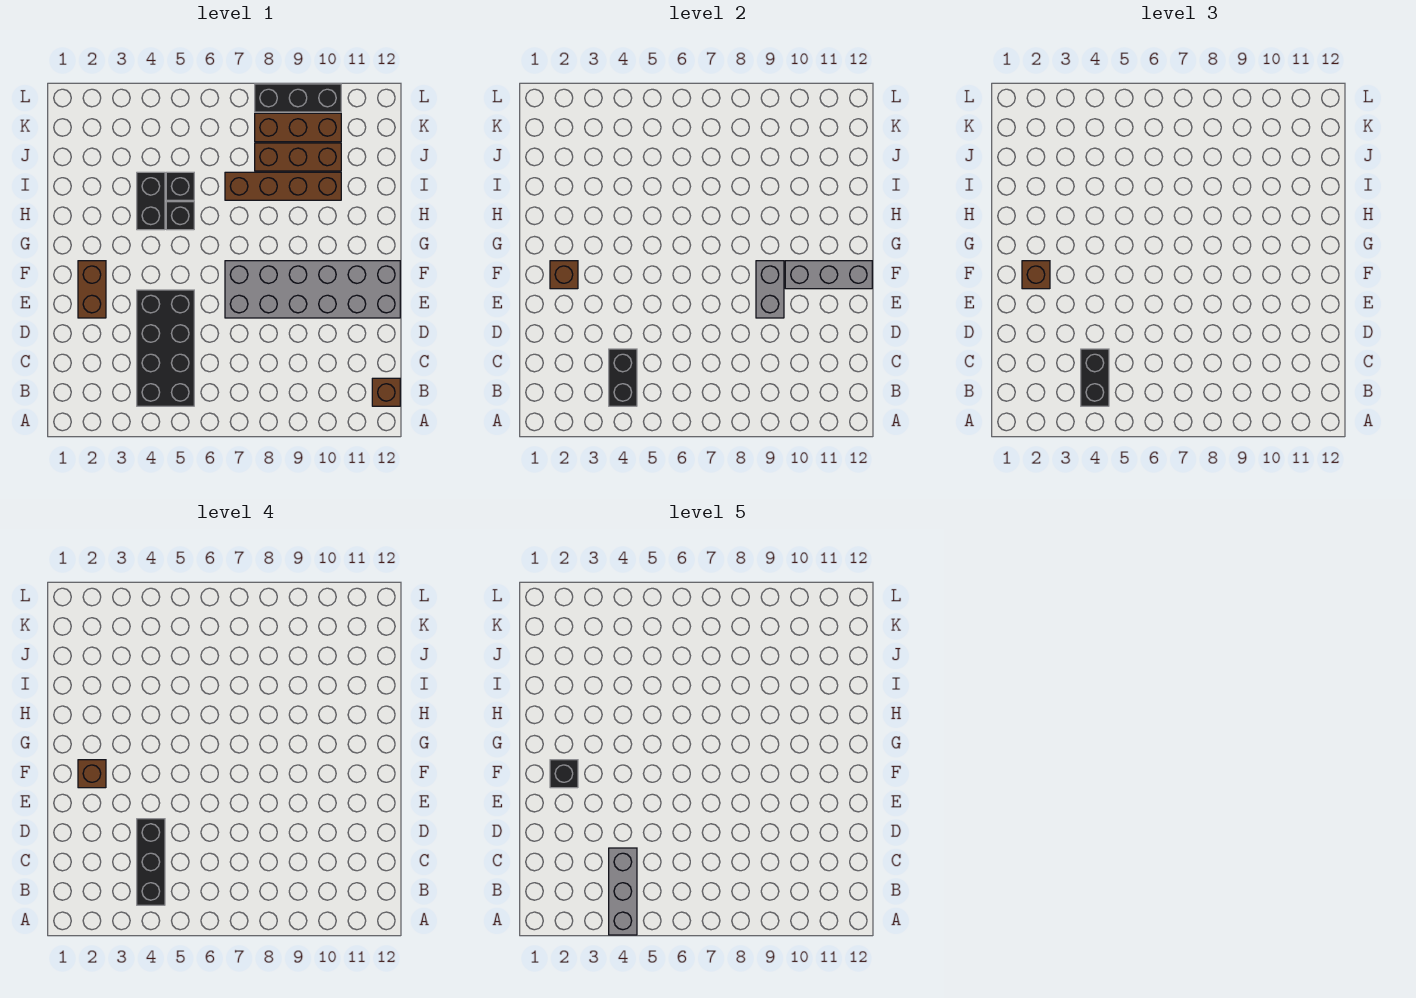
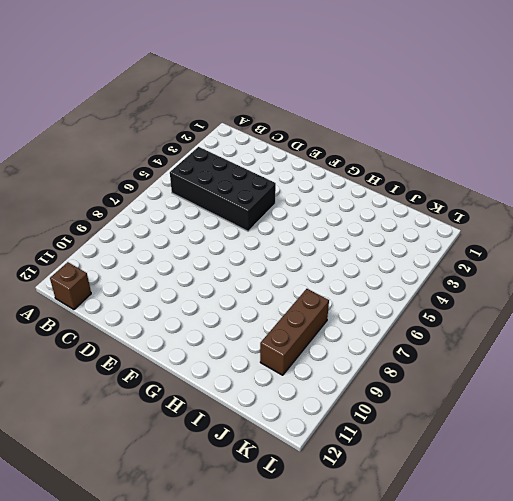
none -> brown 1x2 brick [78,261,106,318]
none -> grey 2x6 brick [225,261,400,318]
none -> black 1x2 brick [137,172,165,230]

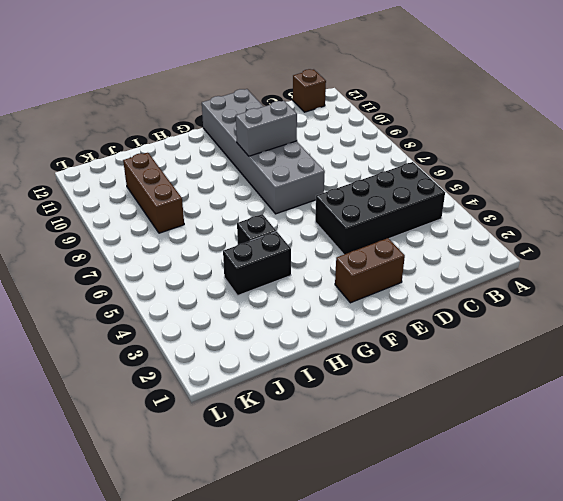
none -> black 1x1 brick [166,172,194,200]
none -> brown 1x4 brick [225,172,341,200]
none -> brown 1x3 brick [255,113,341,142]

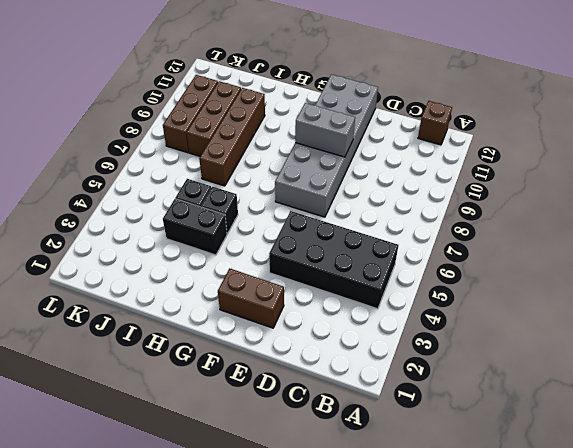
none -> black 1x3 brick [255,84,341,112]
none -> black 1x2 brick [609,349,637,406]
none -> brown 1x1 brick [550,261,578,289]

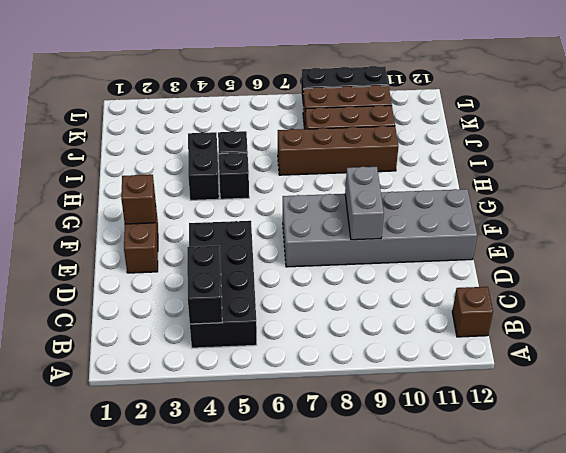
none -> grey 1x3 brick [785,261,872,289]
none -> black 1x2 brick [1081,349,1109,406]
none -> brown 1x1 brick [1022,261,1050,289]

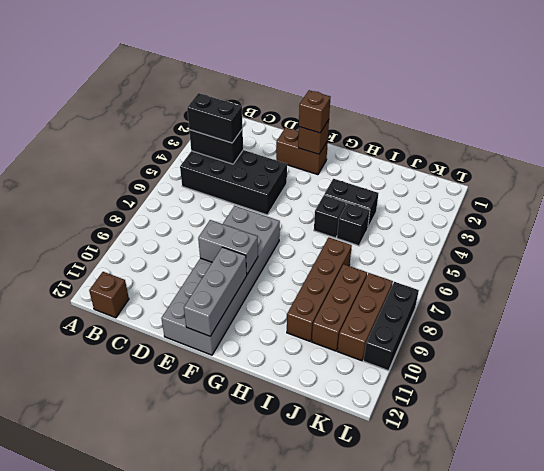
none -> black 1x3 brick [137,819,165,905]
none -> brown 1x1 brick [78,760,106,788]
none -> grey 1x3 brick [609,848,637,935]

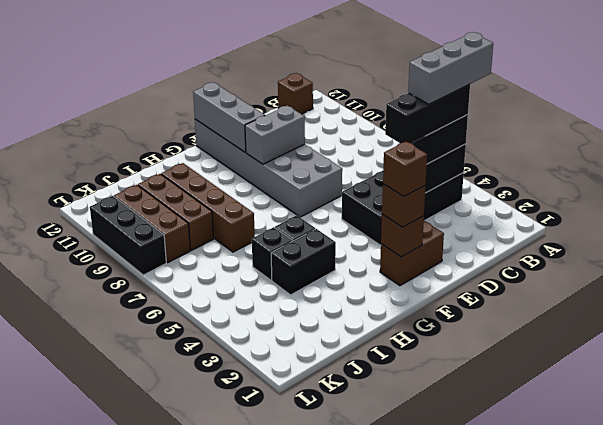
none -> black 1x1 brick [550,760,578,788]

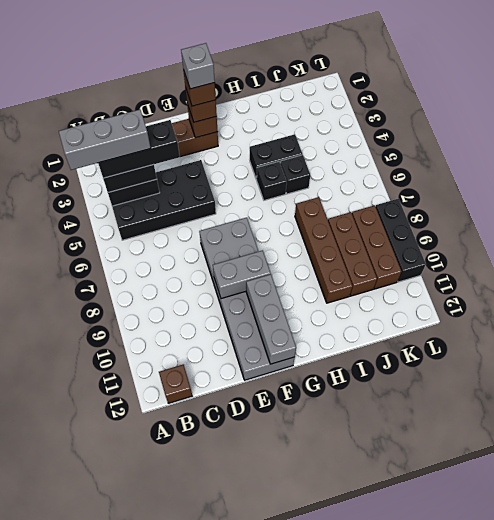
grey 1x1 brick [181,43,215,89] -> black 1x1 brick [550,760,578,788]

